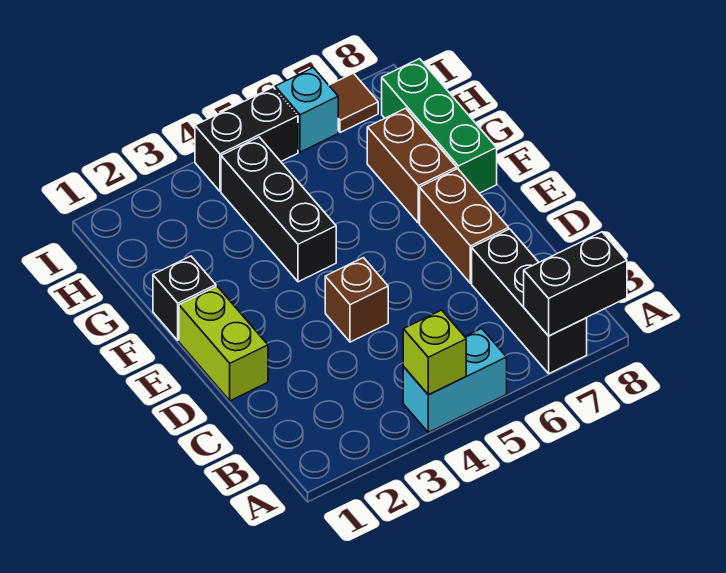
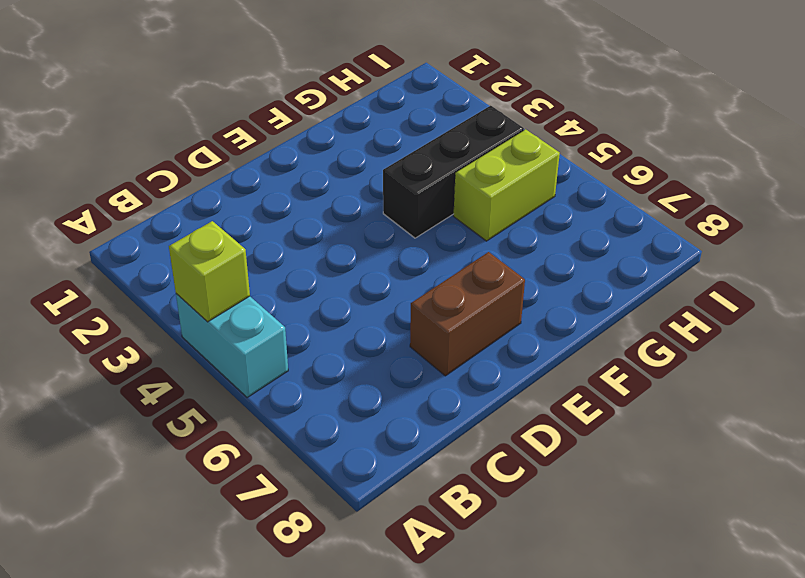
lime 1x2 brick [453,129,560,241] -> lime 1x2 brick moved to [179,286,268,401]
none -> black 1x3 brick [472,229,587,374]
none -> brown 1x1 brick [325,258,388,342]
none -> black 1x1 brick [153,256,216,340]

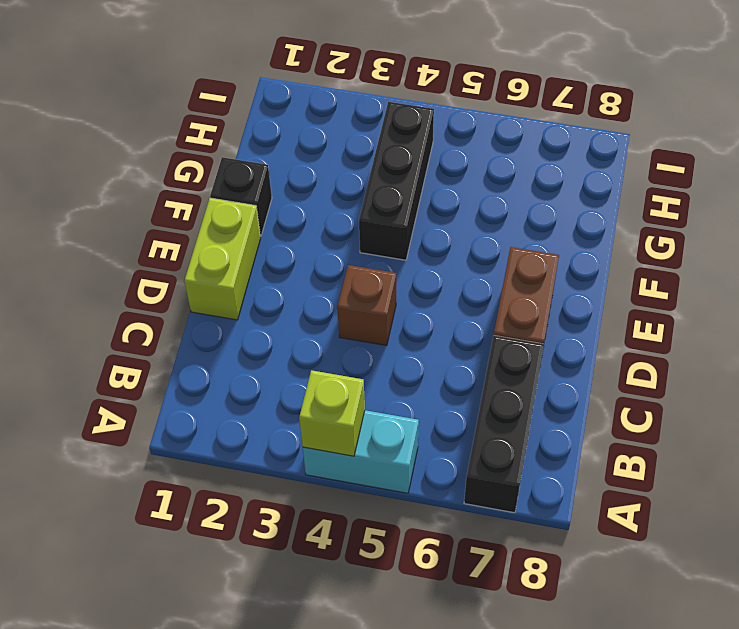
none -> brown 1x2 brick [367,108,456,223]
none -> green 1x3 brick [382,59,497,193]
none -> black 1x2 brick [195,87,298,191]

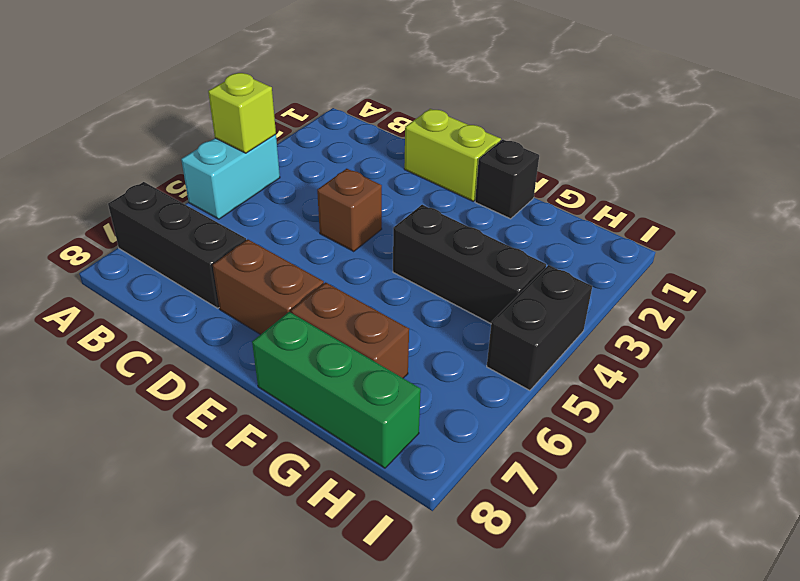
none -> cyan 1x1 brick [275,68,338,152]
none -> brown 1x1 tile [329,73,378,133]
none -> black 1x2 brick [524,232,627,336]

